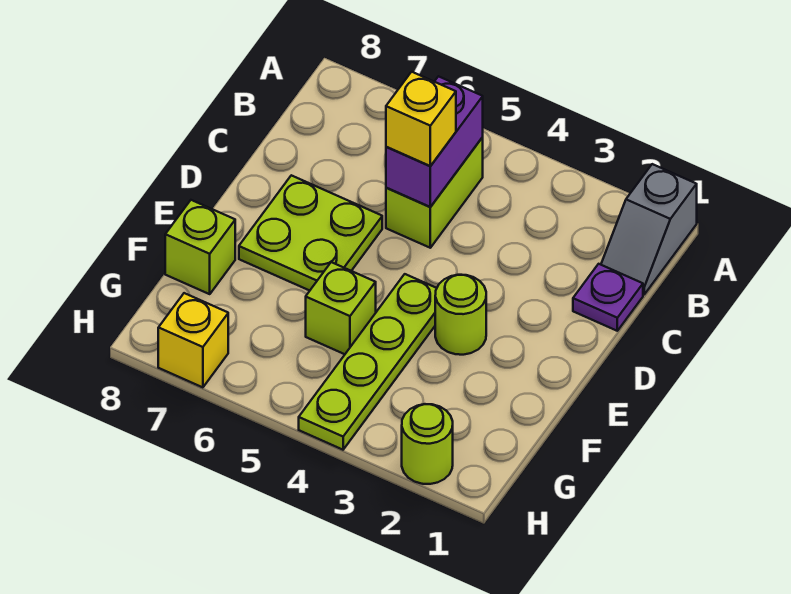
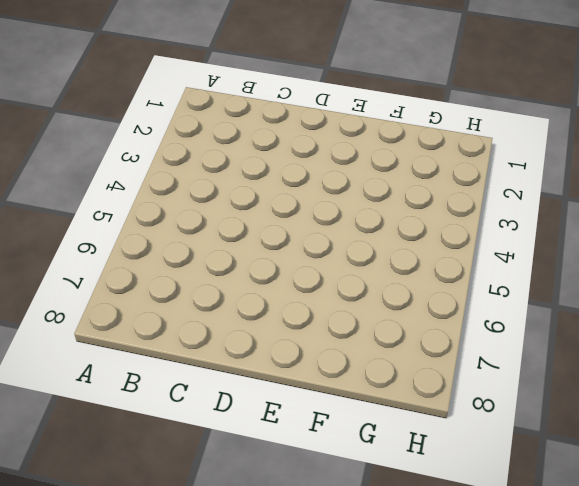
none -> grey 1x2 slope [601,164,697,295]
none -> lime 1x2 brick [386,137,483,248]
none -> purple 1x1 plate [573,264,643,331]

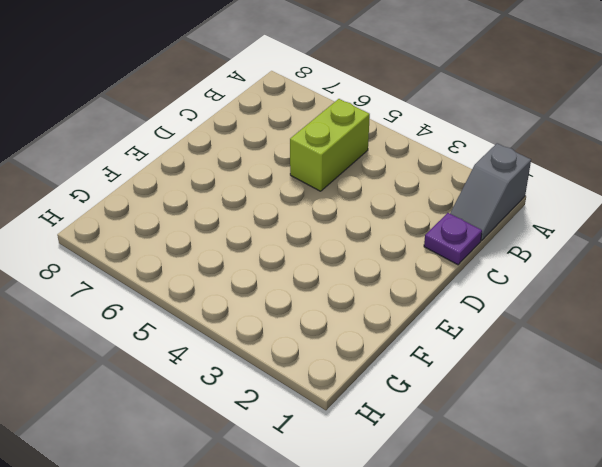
none -> lime 2x2 plate [239,175,382,291]
none -> lime 1x1 round brick [435,275,486,355]
none -> lime 1x4 plate [299,274,437,450]

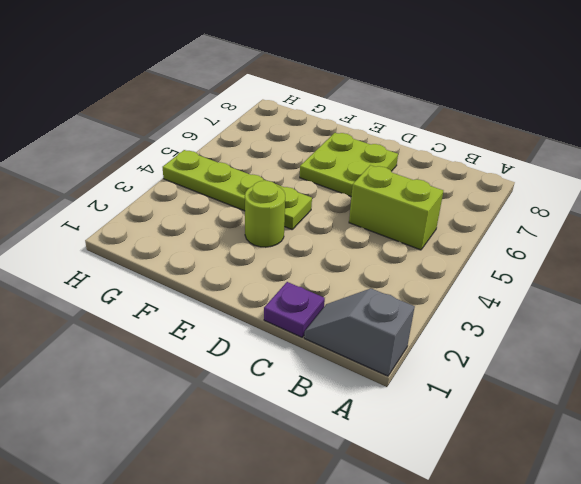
none -> lime 1x1 brick [306,262,376,354]
none -> lime 1x1 brick [165,200,235,294]
none -> lime 1x1 round brick [402,404,453,484]

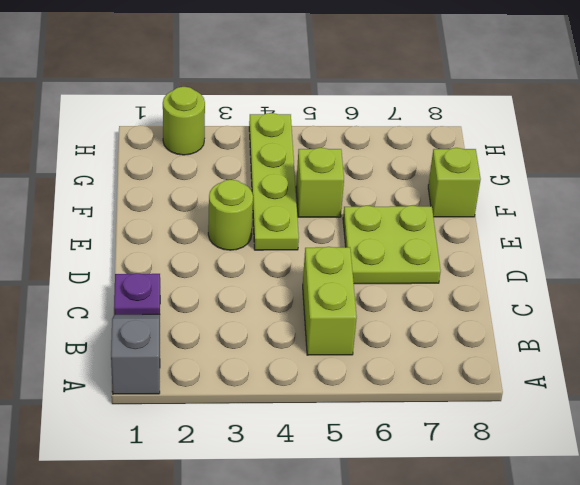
none -> yellow 1x1 brick [158,293,228,387]
none -> purple 1x2 brick [386,76,483,207]
none -> yellow 1x1 brick [386,72,456,166]

